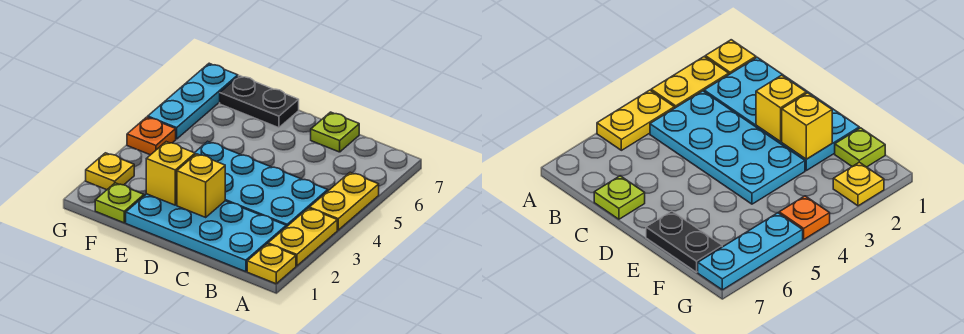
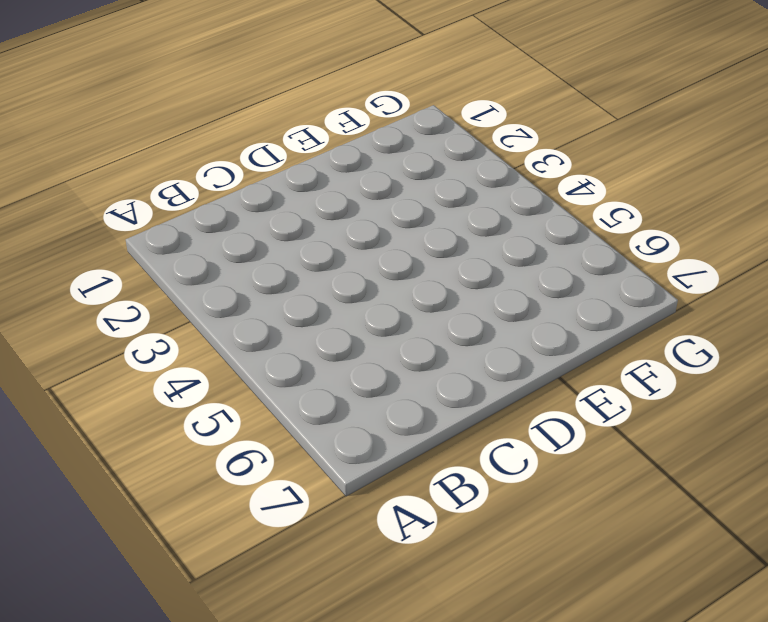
none -> yellow 1x1 plate [247,244,296,284]
none -> yellow 1x2 plate [268,208,337,266]
none -> yellow 1x2 plate [309,172,379,230]

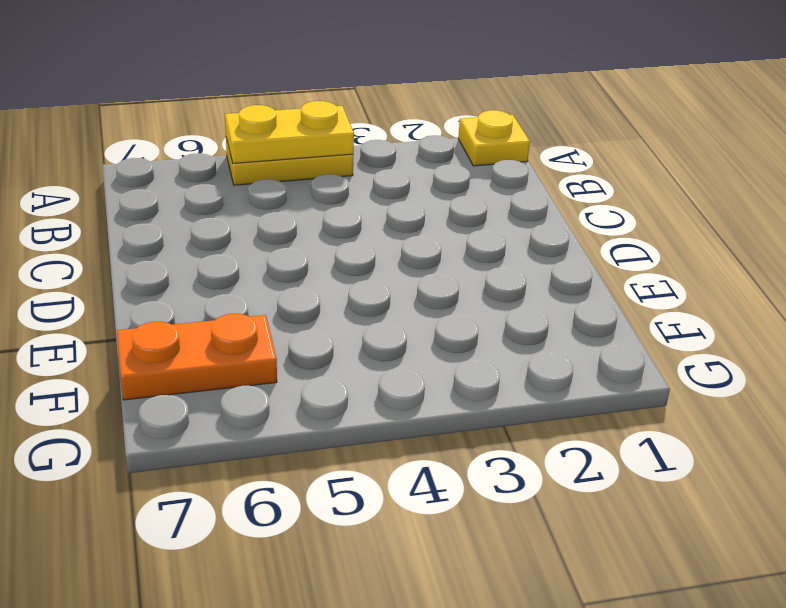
yellow 1x2 plate [225,101,354,163] -> yellow 1x2 plate moved to [268,208,337,266]
orange 1x2 plate [117,314,277,400] -> black 1x2 plate [220,76,299,128]
none -> cyan 2x4 plate [126,194,286,272]
none -> cyan 2x4 plate [195,141,328,227]
none -> lime 1x1 plate [311,112,359,152]

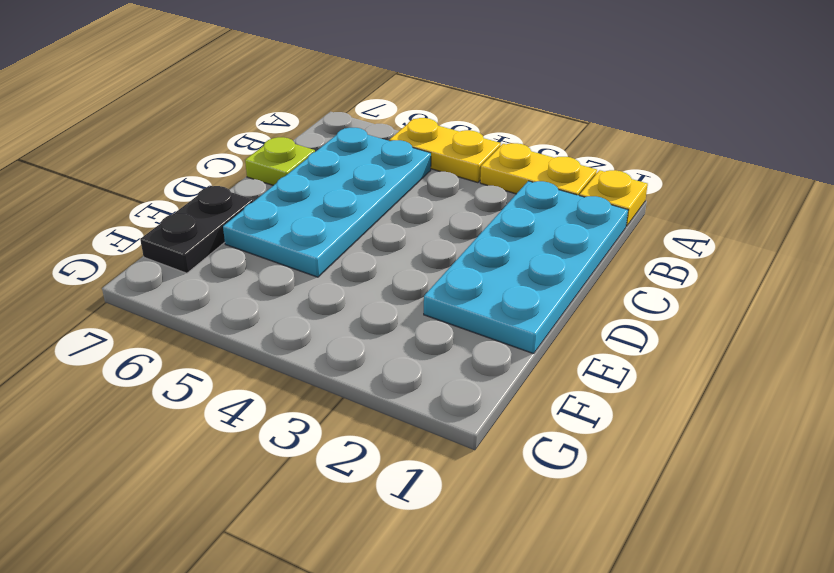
cyan 2x4 plate [223,128,431,277] -> cyan 2x4 plate moved to [195,141,328,227]
none -> lime 1x1 plate [95,183,144,223]
none -> yellow 1x1 plate [86,153,134,190]
none -> orange 1x1 plate [127,117,176,155]

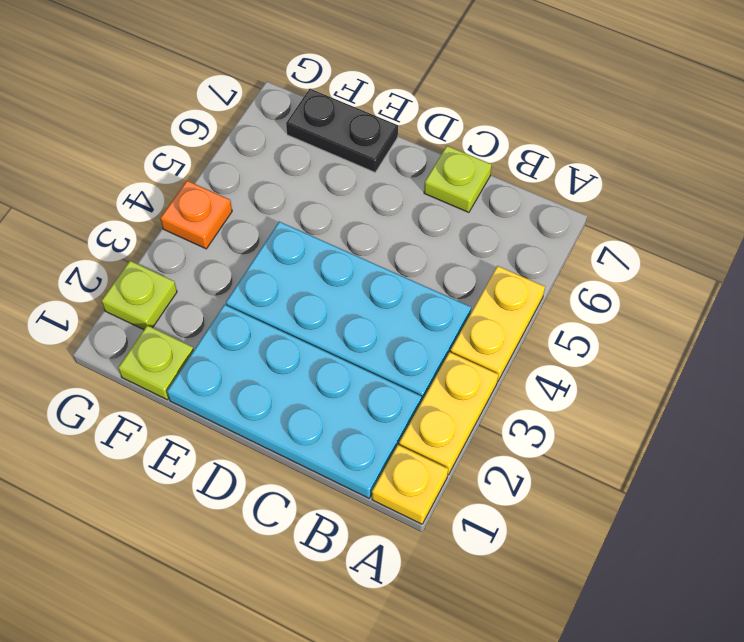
lime 1x1 plate [101,261,177,330] -> yellow 1x1 plate [86,153,134,190]
none -> cyan 1x3 plate [148,63,238,139]
none -> yellow 1x1 brick [177,154,225,217]
none -> yellow 1x1 brick [146,142,195,205]

